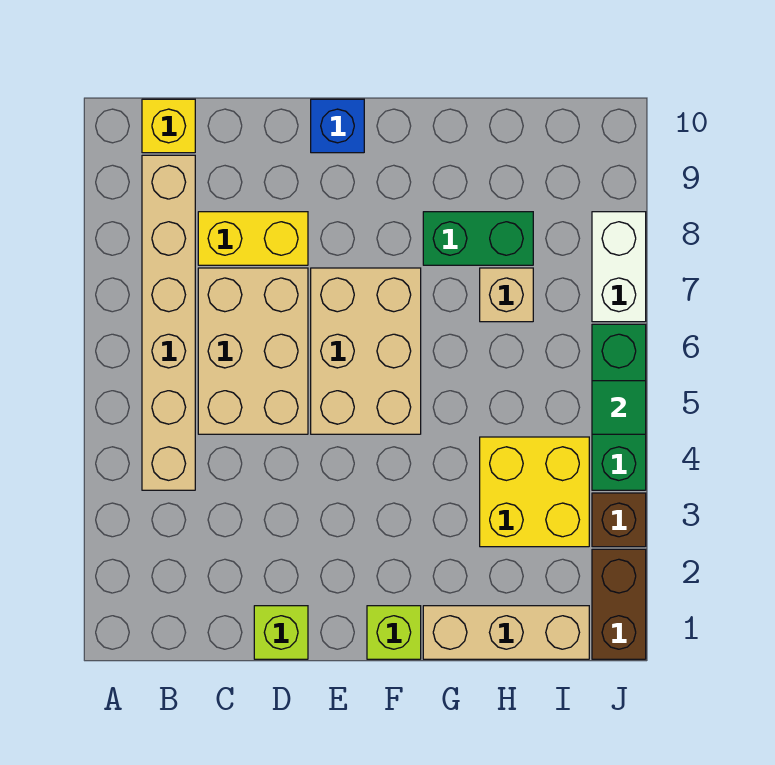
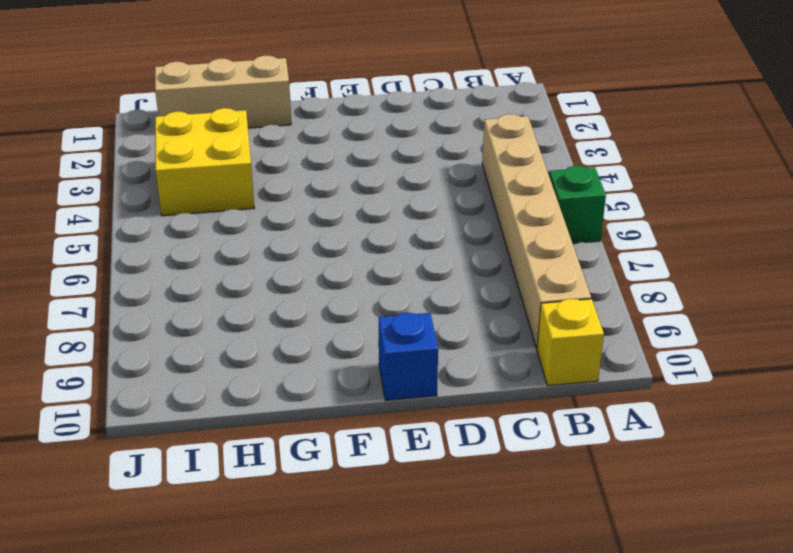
green 1x1 brick [549,166,606,243] -> none
none -> tan 2x3 brick [198,268,308,434]
none -> yellow 1x2 brick [198,212,308,265]
none -> lime 1x1 brick [254,606,308,659]

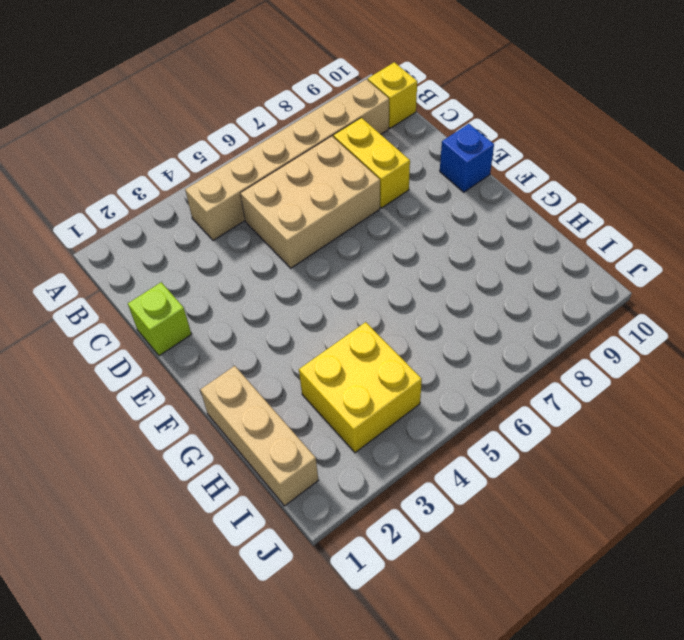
none -> tan 2x3 brick [311,268,421,434]
none -> lime 1x1 brick [367,606,421,659]
none -> green 1x2 brick [423,212,533,265]

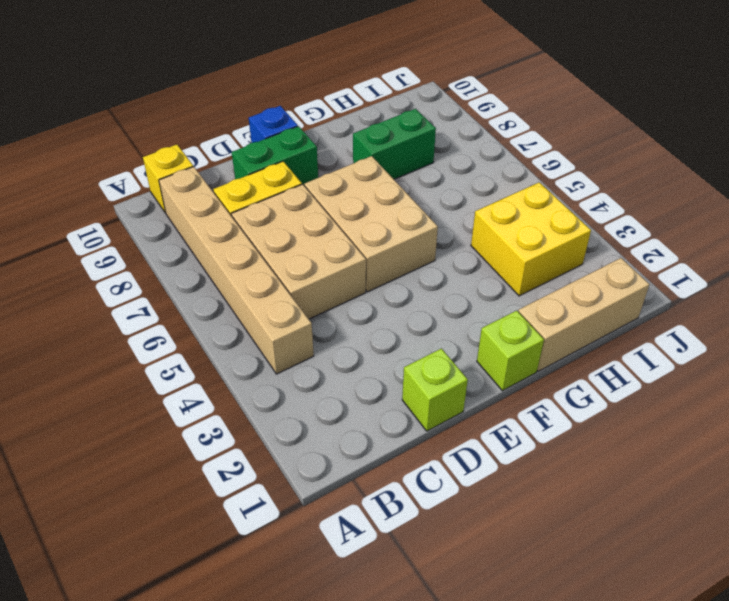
green 1x2 brick [232,126,318,186] -> none
none -> tan 1x1 brick [480,268,533,322]
none -> brown 1x2 brick [592,549,646,659]
none -> brown 1x1 brick [592,493,646,547]

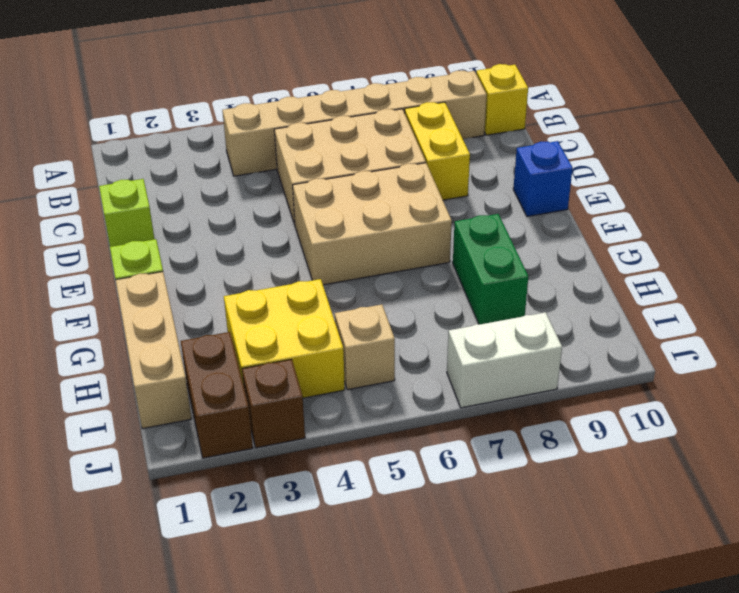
brown 1x2 brick [181,332,253,458] -> brown 1x2 brick turned to [592,549,646,659]
tan 1x1 brick [335,305,395,390] -> tan 1x1 brick moved to [480,268,533,322]
none -> green 1x3 brick [592,324,646,490]
none -> green 1x1 tile [592,381,646,434]

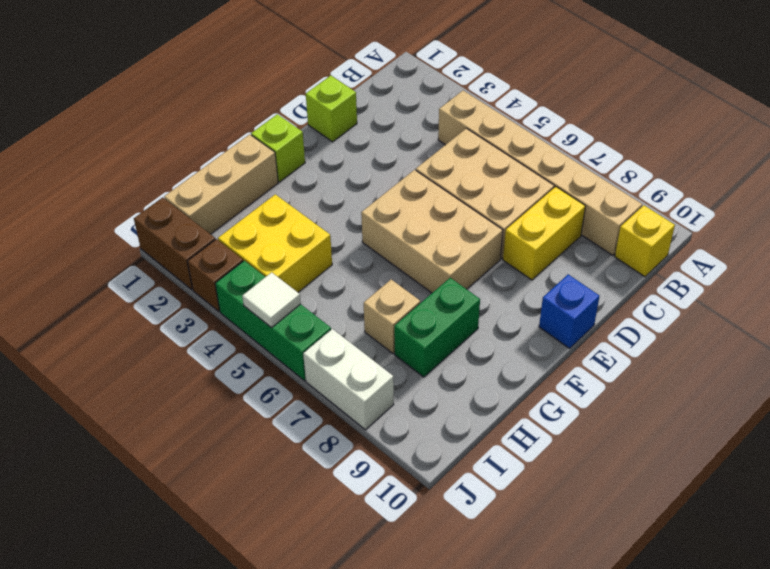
white 1x1 tile [242,272,301,328] -> green 1x1 tile [592,381,646,434]

